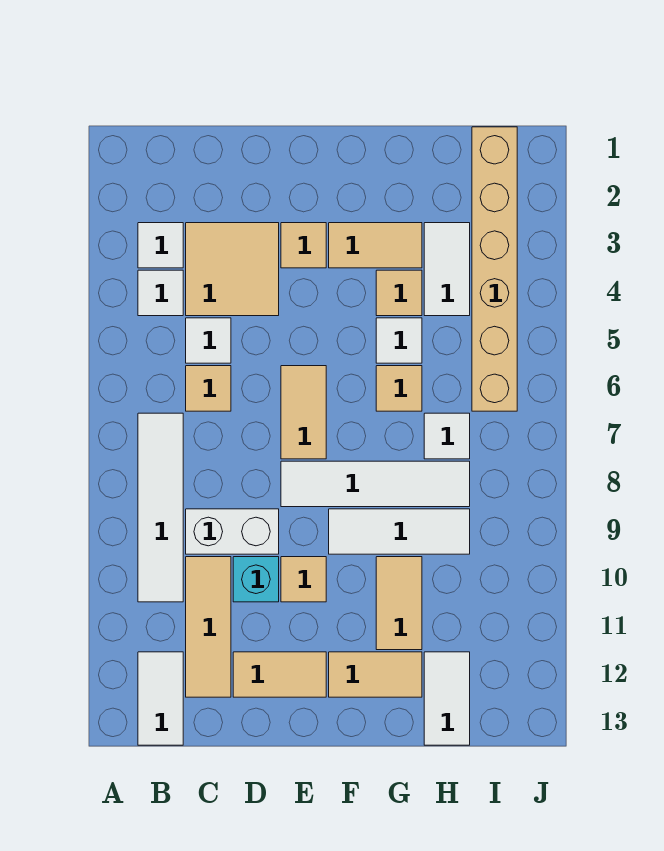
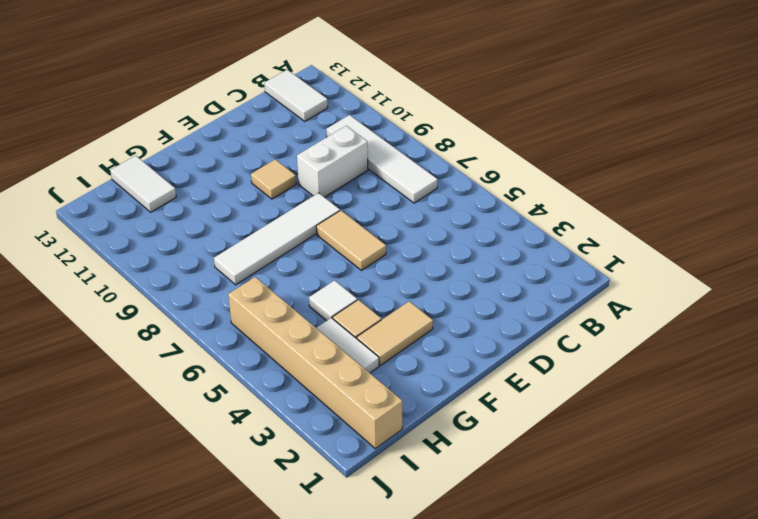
none -> white 1x1 tile [138,223,183,268]
none -> white 1x1 tile [138,270,183,316]
none -> tan 2x2 tile [186,223,279,316]

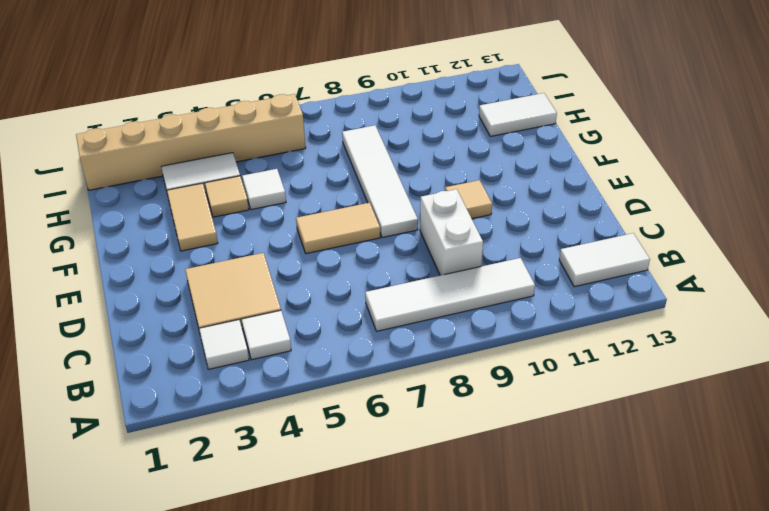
none -> white 1x1 tile [186,318,231,363]
none -> tan 1x1 tile [186,366,231,411]
none -> tan 1x3 tile [186,557,231,697]

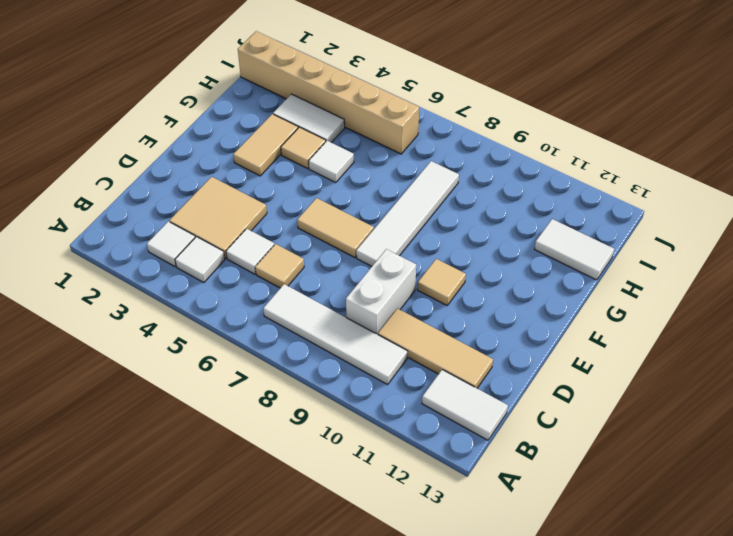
none -> cyan 1x1 brick [233,557,279,602]
none -> tan 1x2 tile [233,652,326,697]
none -> tan 1x1 tile [281,223,326,268]

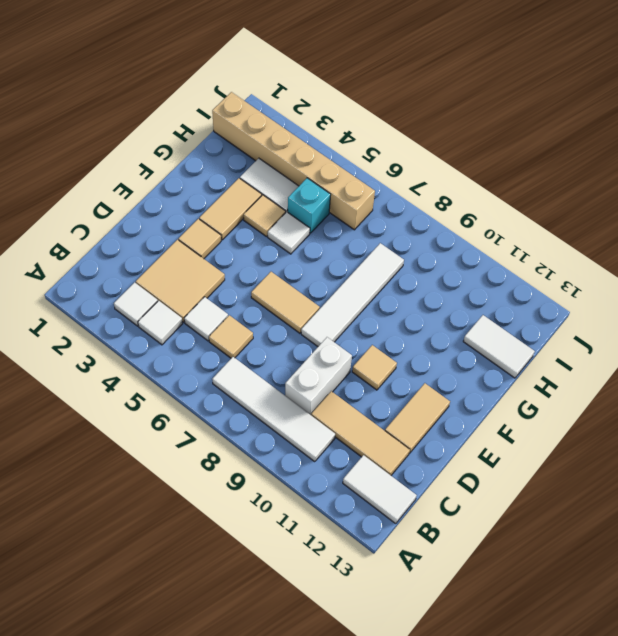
cyan 1x1 brick [288,178,331,233] -> cyan 1x1 brick moved to [233,557,279,602]
none -> white 1x3 tile [329,509,470,554]
none -> tan 1x2 tile [329,652,422,697]
none -> tan 1x1 tile [376,366,422,411]

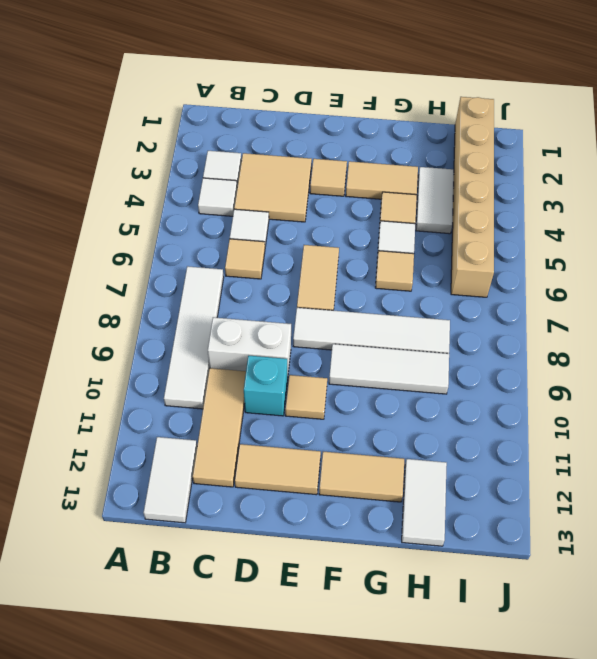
none -> tan 1x2 tile [376,557,422,650]
none -> white 1x1 tile [424,413,470,459]

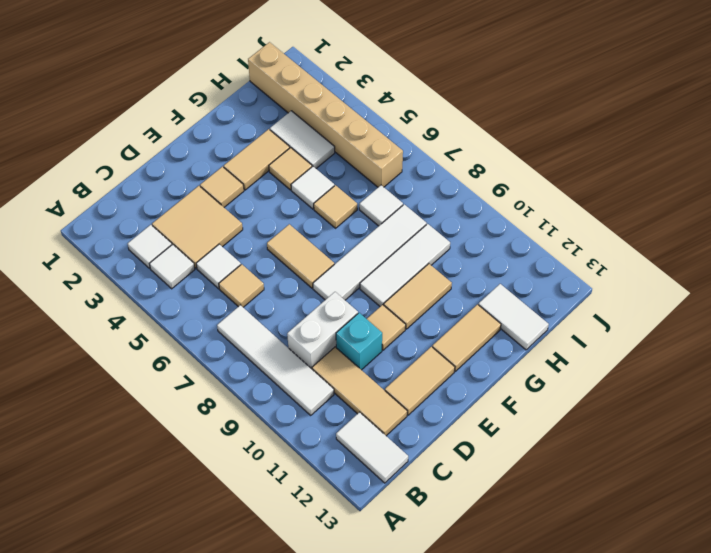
tan 1x2 tile [384,264,452,329] -> tan 1x2 tile turned to [376,557,422,650]

